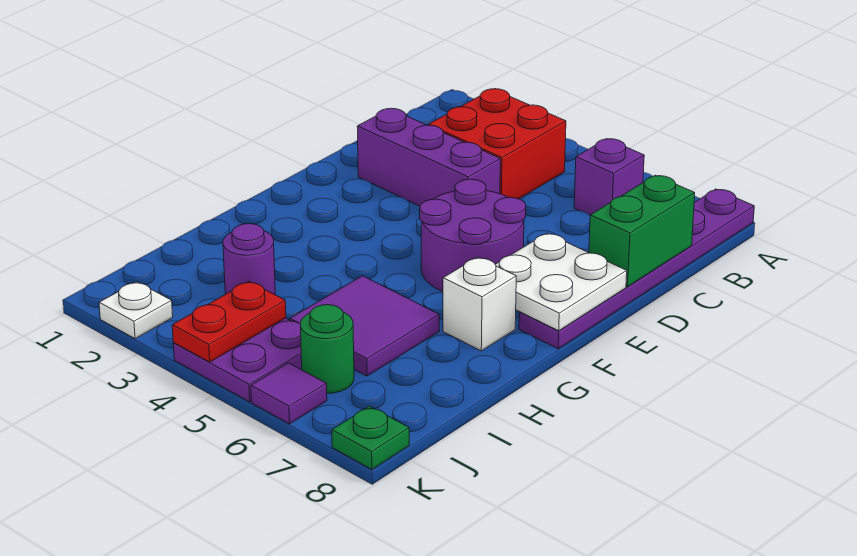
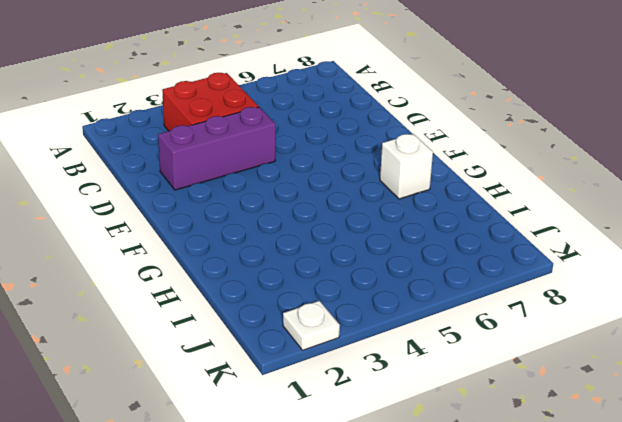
none -> purple 1x6 plate [519,189,754,349]
none -> purple 1x1 brick [574,139,644,215]
none -> purple 2x2 round brick [420,179,526,291]

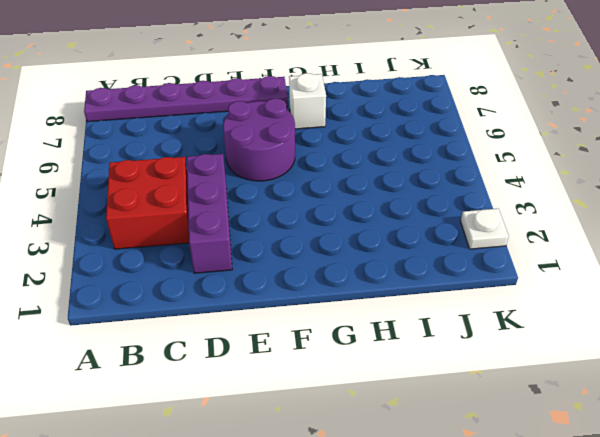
none -> purple 1x1 brick [574,139,644,215]
none -> purple 2x2 tile [290,276,439,376]
none -> purple 1x1 round brick [223,224,275,295]

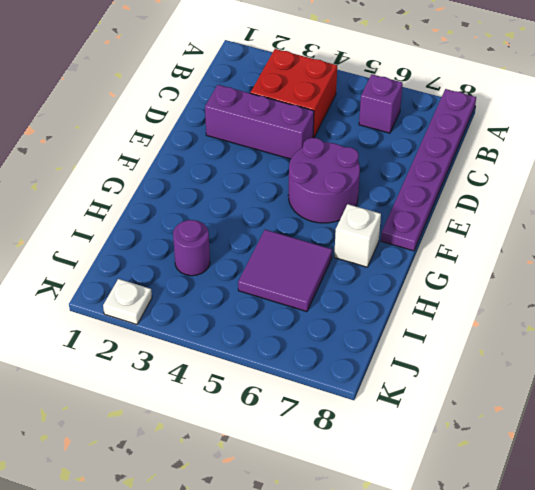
none -> purple 2x2 plate [173,318,302,402]
none -> green 1x1 round brick [300,305,354,393]
none -> purple 1x1 tile [251,363,327,424]

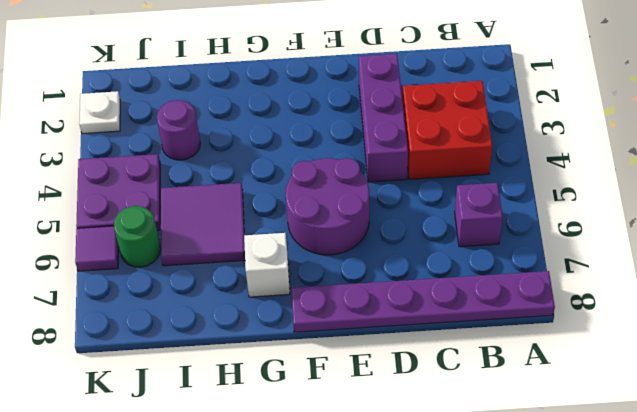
none -> green 1x1 plate [332,406,409,469]
none -> green 1x2 brick [589,175,695,287]
none -> white 2x2 plate [495,233,627,331]

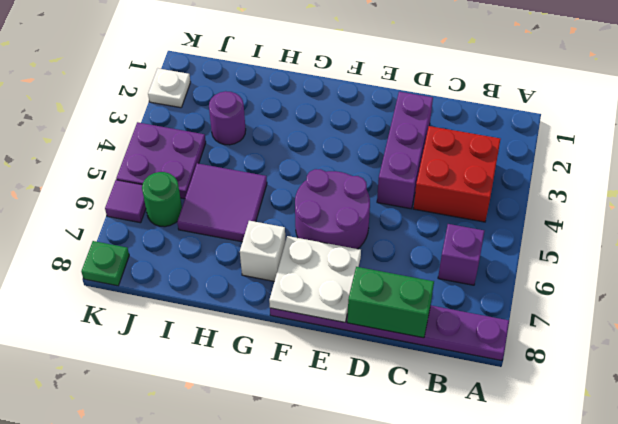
none -> red 1x2 plate [172,281,286,362]

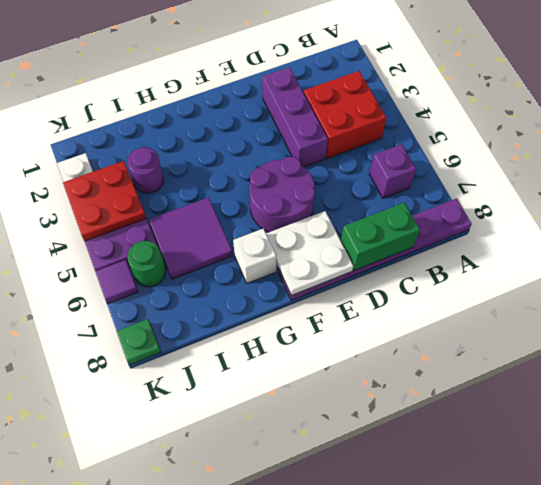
red 2x2 plate [63,161,146,241] -> red 1x2 plate [172,281,286,362]

